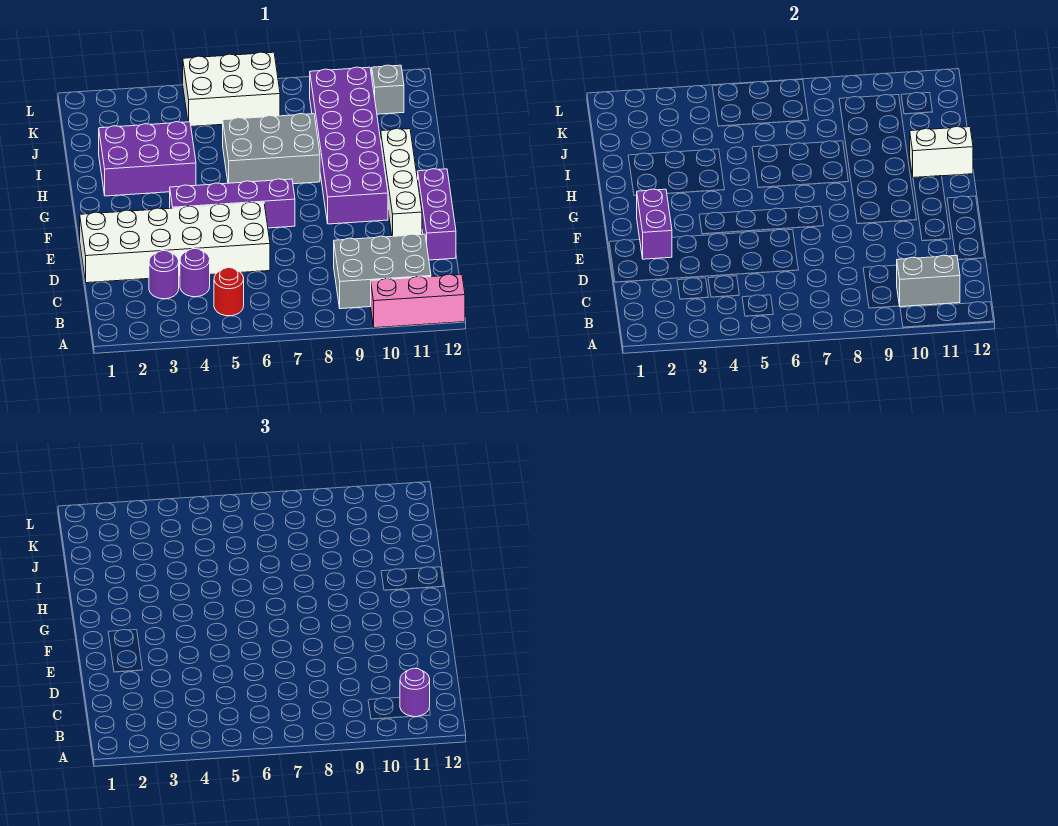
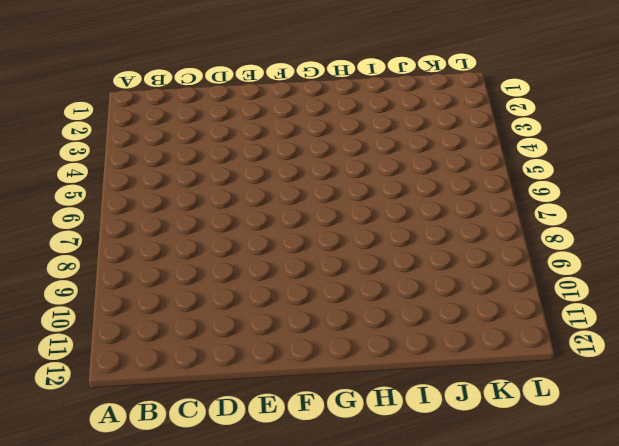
none -> pink 1x3 brick [371,274,465,328]
none -> red 1x1 round brick [214,268,244,316]
none -> grey 2x3 brick [334,234,431,309]

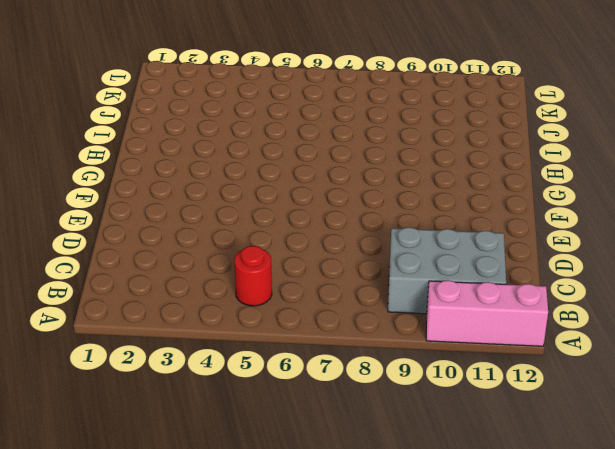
none -> purple 1x1 round brick [149,251,179,299]
none -> purple 1x1 round brick [180,248,210,297]
none -> white 2x6 brick [80,202,270,283]

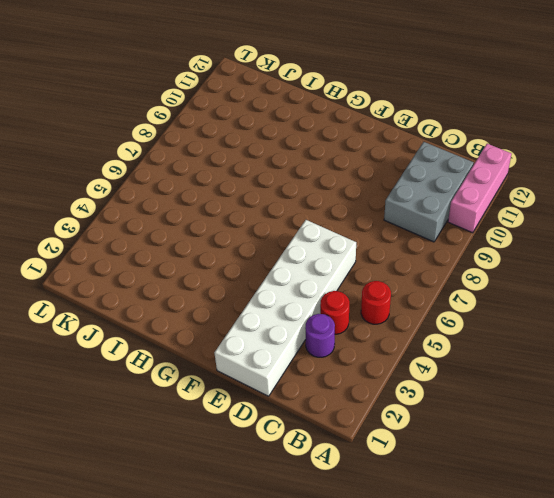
red 1x1 round brick [320,291,349,334] -> purple 1x1 round brick [180,248,210,297]
none -> purple 1x3 brick [418,169,456,260]
none -> white 1x4 brick [381,129,422,236]
none -> purple 1x4 brick [170,179,295,228]

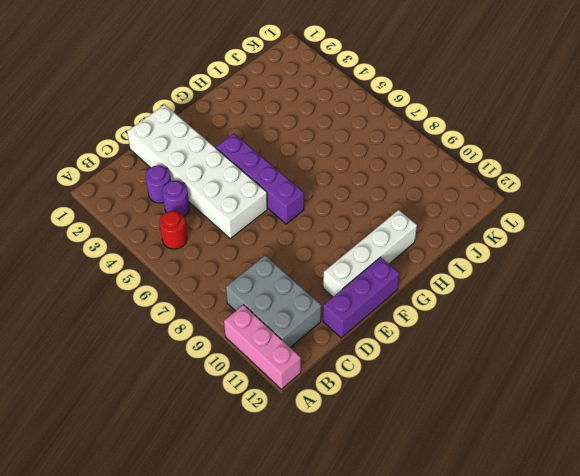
none -> purple 2x6 brick [310,67,388,224]
none -> purple 2x3 brick [99,122,196,196]
none -> grey 2x3 brick [223,114,320,184]

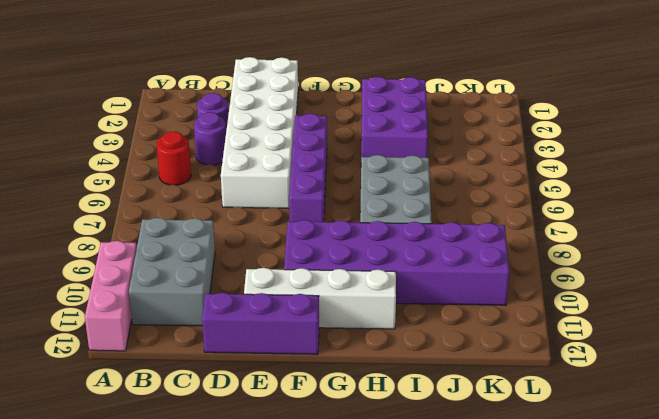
none -> white 2x3 brick [183,52,280,126]
none -> grey 1x1 brick [372,65,404,114]
none -> grey 1x2 brick [897,255,960,307]

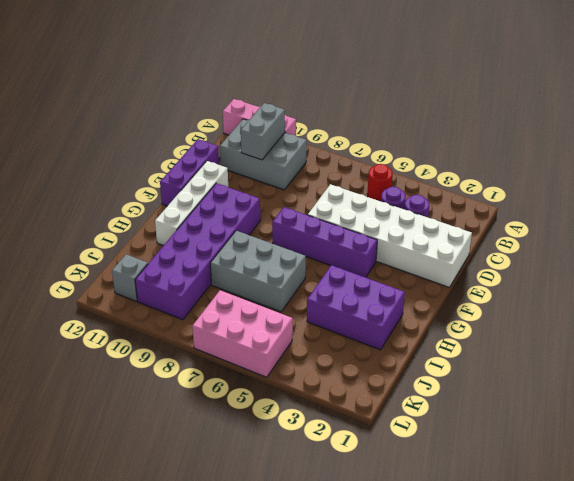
grey 1x2 brick [241,103,285,160] -> grey 1x2 brick turned to [897,255,960,307]
pink 2x3 brick [192,290,293,377] -> white 2x3 brick [183,52,280,126]
none -> purple 1x2 brick [636,189,672,259]
none -> white 1x2 brick [910,127,973,178]
none -> purple 1x1 round brick [400,668,430,717]

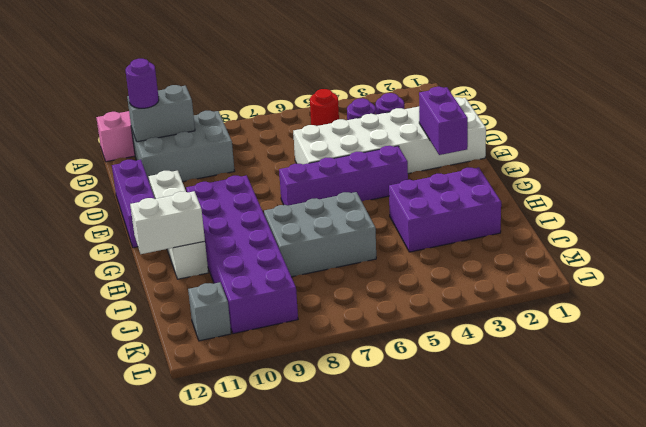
none -> white 2x3 brick [183,52,280,126]

